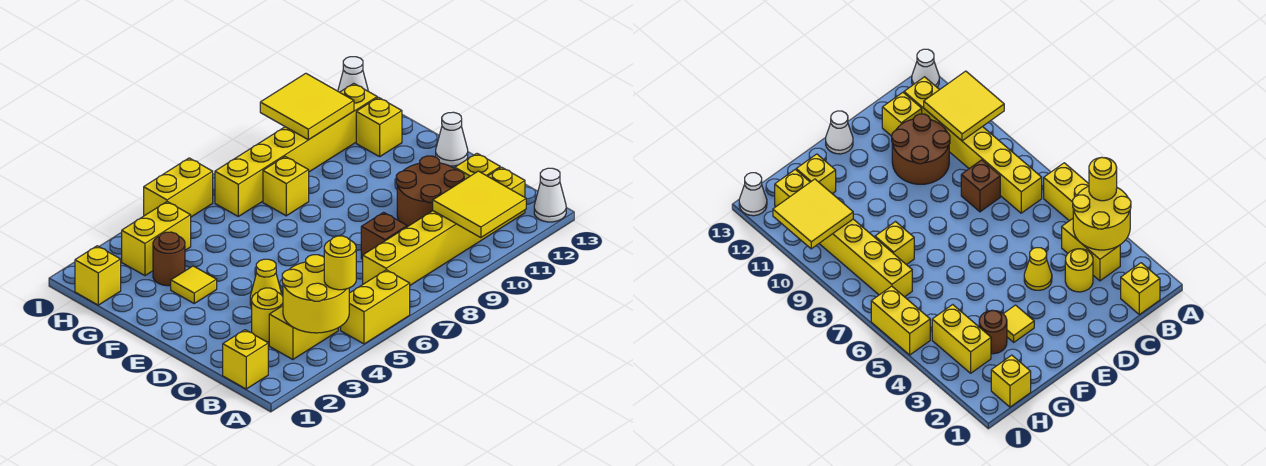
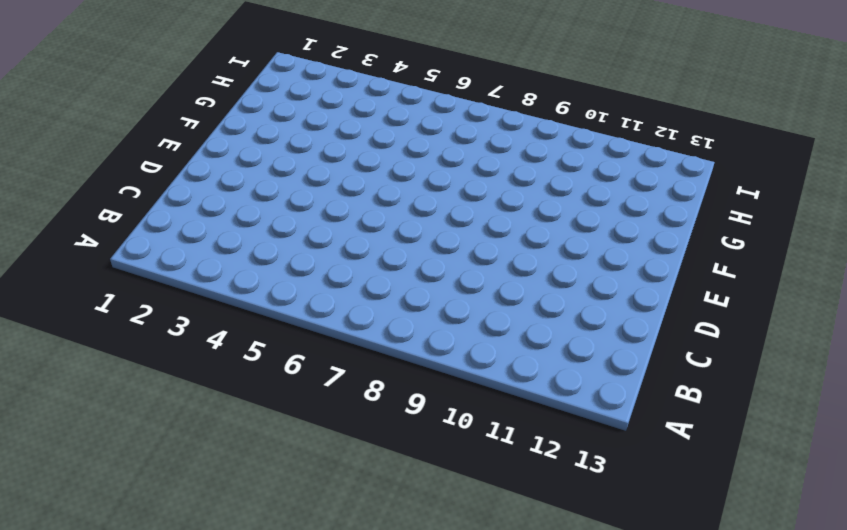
none -> yellow 1x2 brick [341,270,410,344]
none -> white 1x1 cone [534,168,566,222]
none -> yellow 1x1 brick [223,330,268,389]

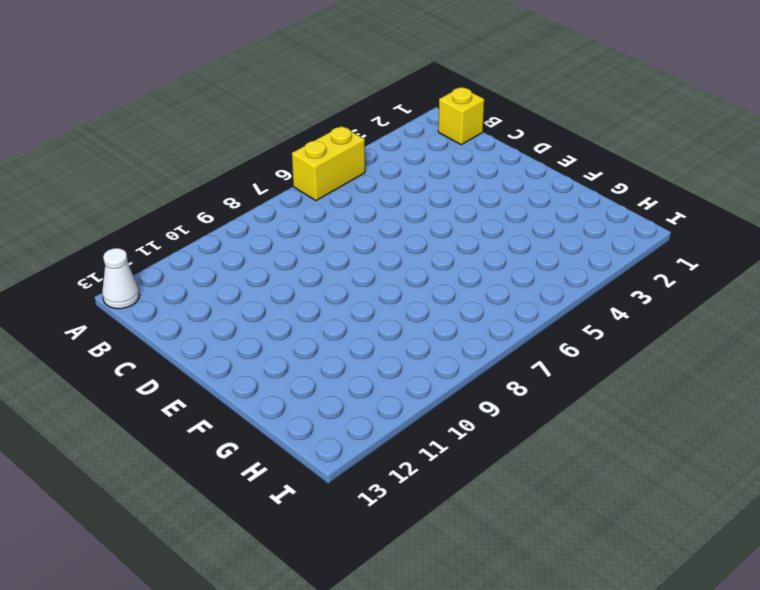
none -> yellow 1x2 brick [269,306,338,360]
none -> yellow 1x6 brick [363,167,525,285]
none -> yellow 1x1 round brick [252,288,283,342]

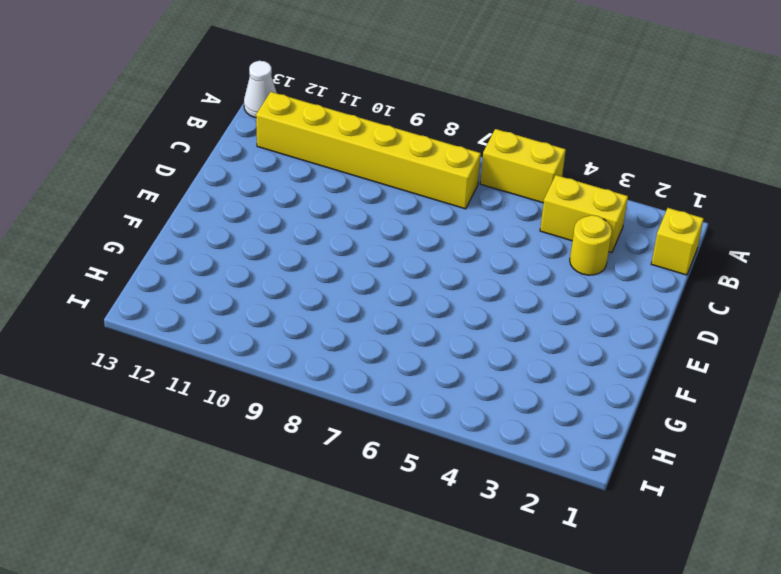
none -> brown 1x1 brick [361,212,407,259]
none -> brown 2x2 round brick [396,156,464,227]
none -> yellow 1x1 brick [455,154,500,180]

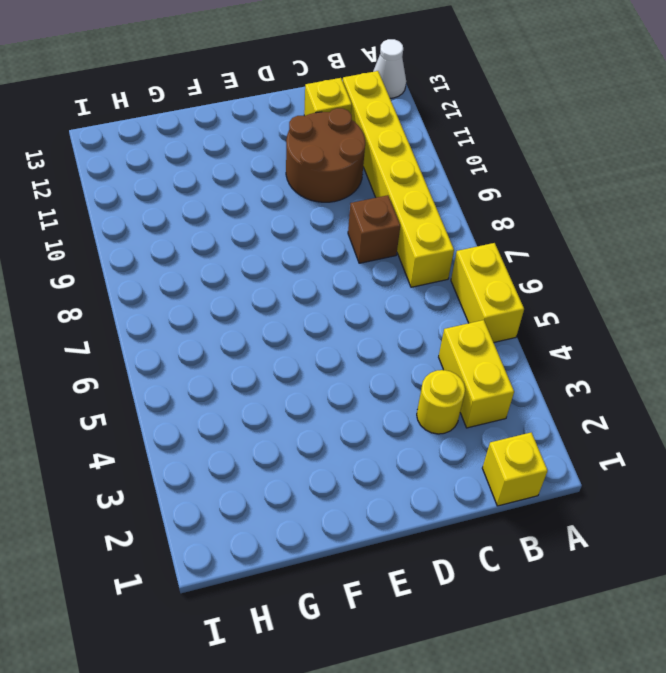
none -> yellow 1x1 cone [250,259,282,307]
none -> white 1x1 cone [436,112,468,166]
none -> yellow 1x1 tile [171,266,217,303]

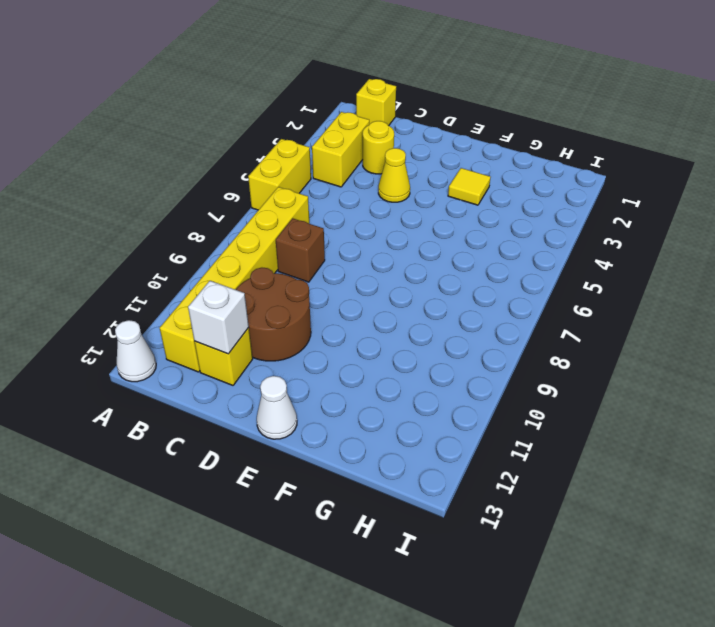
white 1x1 brick [188,281,249,354] -> none
none -> brown 1x1 round brick [153,232,185,286]
none -> yellow 1x1 brick [263,157,309,216]
none -> yellow 1x1 brick [356,97,402,157]

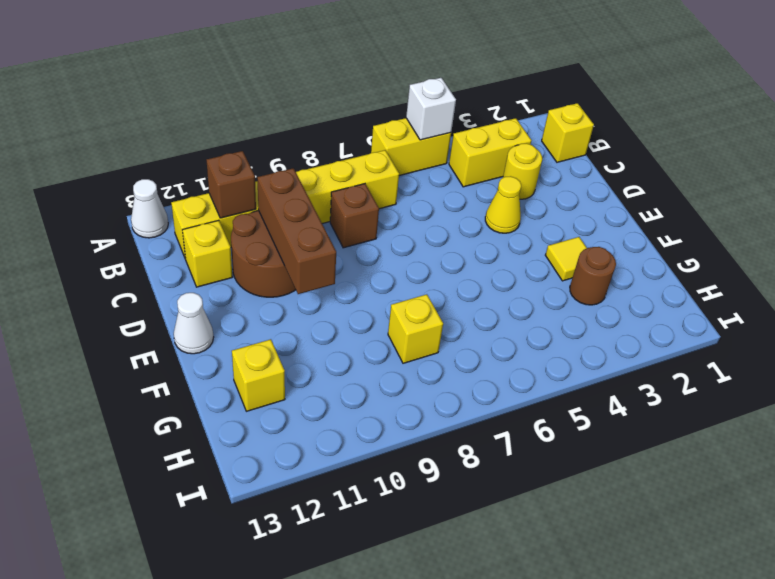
white 1x1 brick [406,78,456,140] -> none
brown 1x1 brick [206,151,256,218] -> yellow 2x2 tile [433,171,526,238]
brown 1x3 brick [257,168,336,294] -> none
none -> yellow 1x1 brick [75,246,121,305]
none -> yellow 1x2 brick [122,202,191,276]
none -> yellow 1x6 brick [215,83,377,216]

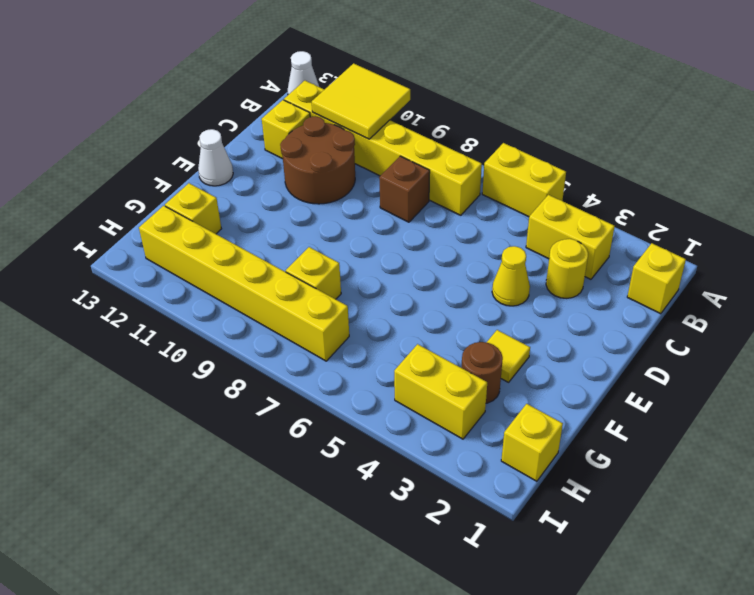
none -> yellow 1x2 brick [144,158,213,217]
none -> white 1x1 cone [338,57,368,92]
none -> yellow 2x2 round brick [282,255,349,333]

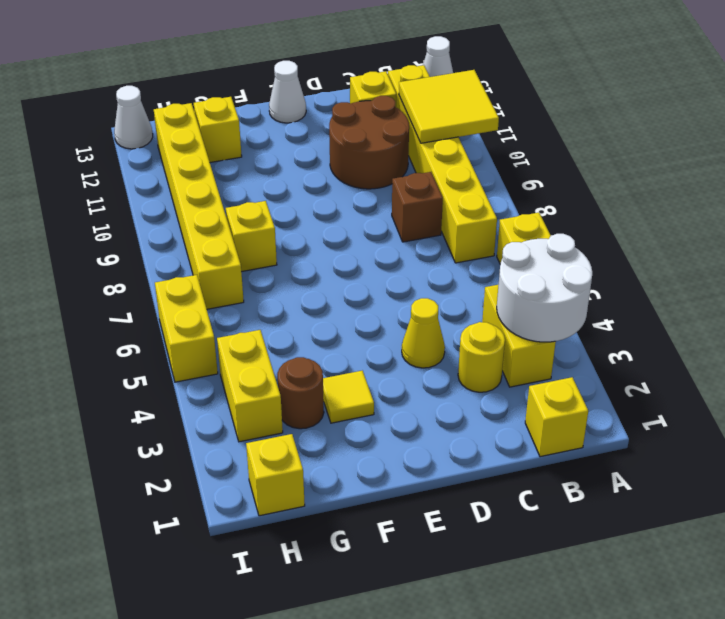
white 2x2 round brick [497,234,592,342] -> yellow 2x2 round brick [282,255,349,333]
none -> yellow 2x2 tile [260,73,354,140]
none -> yellow 1x1 round brick [324,236,356,290]

